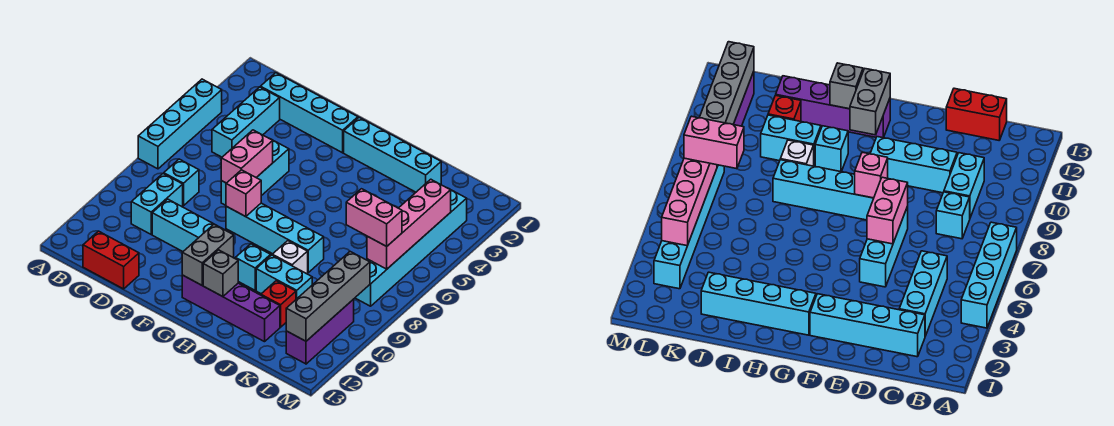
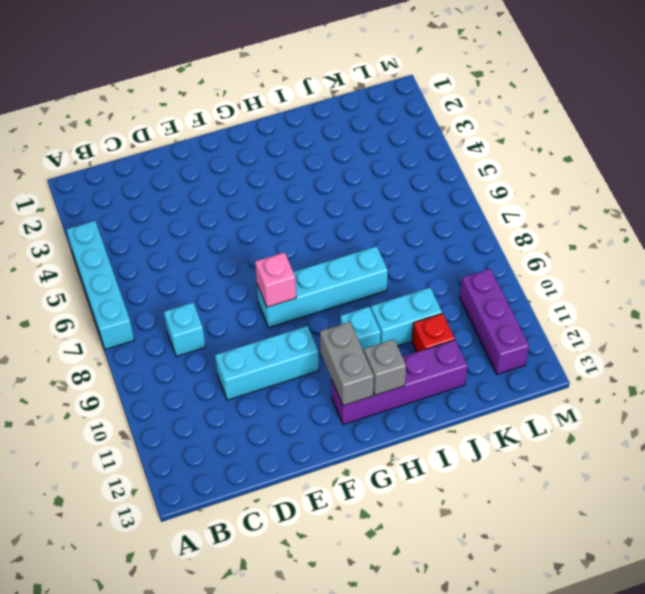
none -> cyan 1x4 brick [260,73,358,153]
none -> cyan 1x3 brick [212,87,280,157]
none -> cyan 1x2 brick [131,174,183,234]

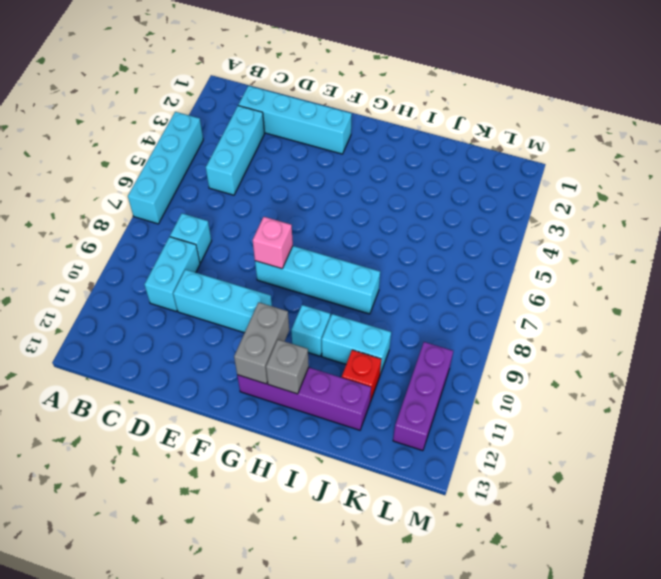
none -> red 1x2 brick [83,231,139,289]
none -> cyan 1x3 brick [221,139,289,205]
none -> cyan 1x4 brick [344,117,441,192]

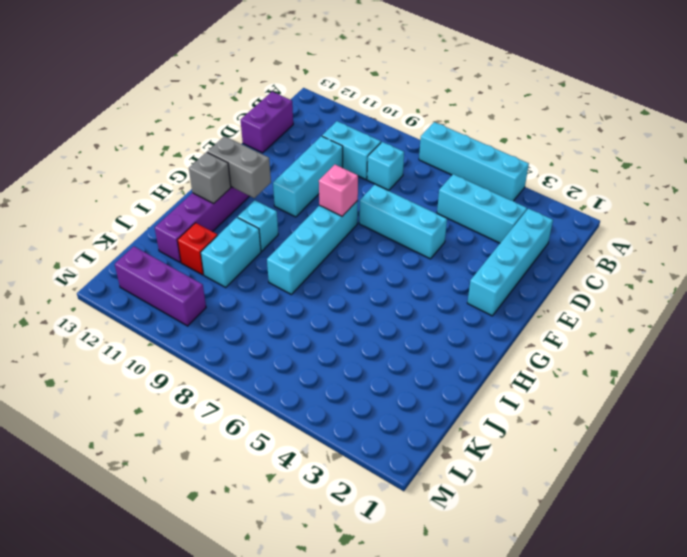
purple 1x2 brick [241,92,293,153] -> red 1x2 brick [83,231,139,289]
none -> cyan 1x4 brick [344,117,441,192]
none -> white 1x1 brick [272,241,308,274]
none -> cyan 1x6 brick [355,188,467,306]

